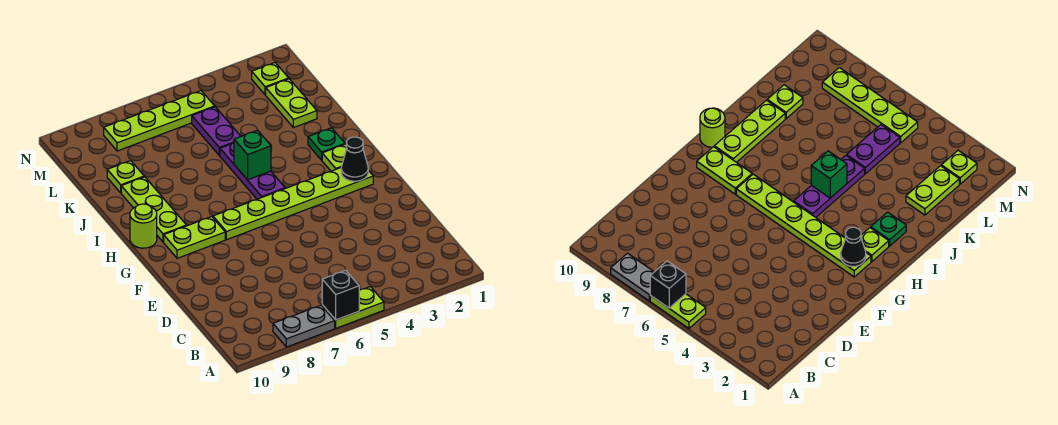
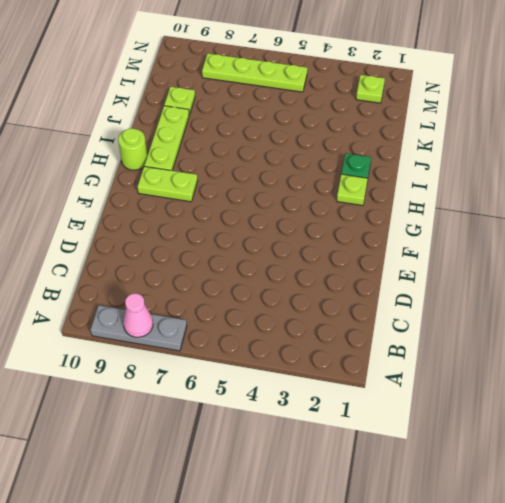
grey 1x3 plate [91,305,187,351] -> grey 1x2 plate [273,305,335,347]
pink 1x1 cone [123,293,153,337] -> none
none -> lime 1x2 plate [322,287,384,328]
none -> lime 1x6 plate [213,168,373,240]
none -> purple 1x3 plate [220,143,285,199]

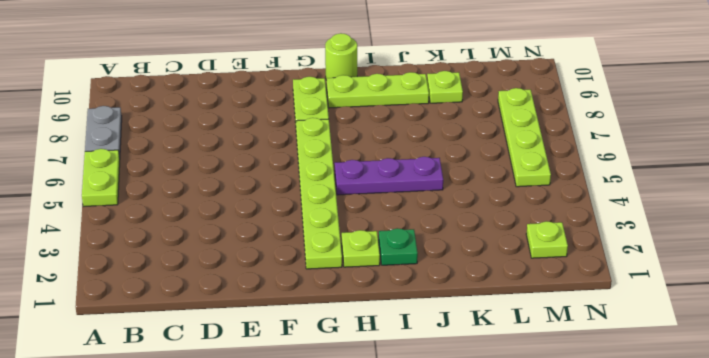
none -> lime 1x2 plate [266,79,317,128]
none -> purple 1x2 plate [192,107,241,156]
none -> black 1x1 brick [322,270,359,320]

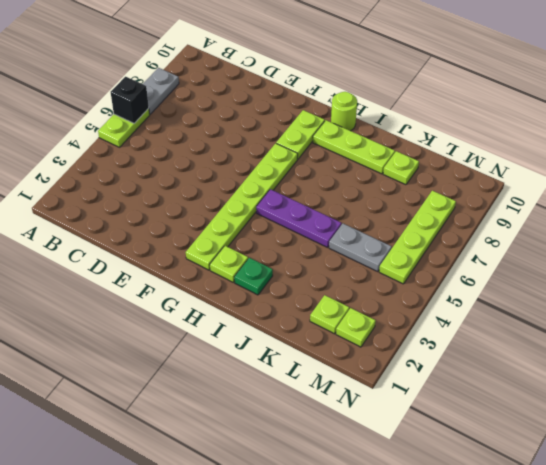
grey 1x2 plate [329,224,392,272] -> purple 1x2 plate [192,107,241,156]
lime 1x1 plate [310,295,349,334] -> lime 1x2 plate [266,79,317,128]
none -> black 1x1 cone [341,137,368,181]
none -> green 1x1 brick [234,130,271,180]

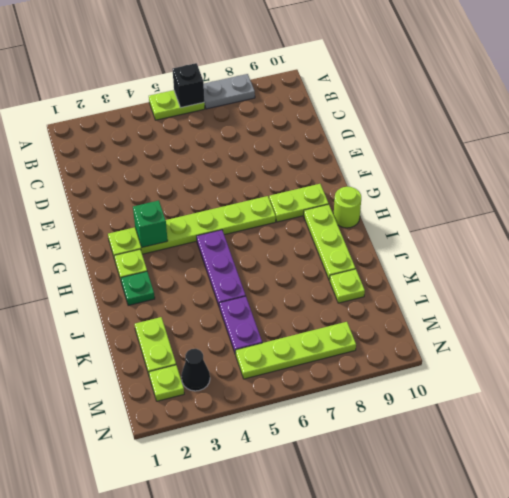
green 1x1 brick [133,200,168,248] -> green 1x1 brick moved to [234,130,271,180]
black 1x1 cone [181,349,210,391] -> black 1x1 cone moved to [341,137,368,181]

